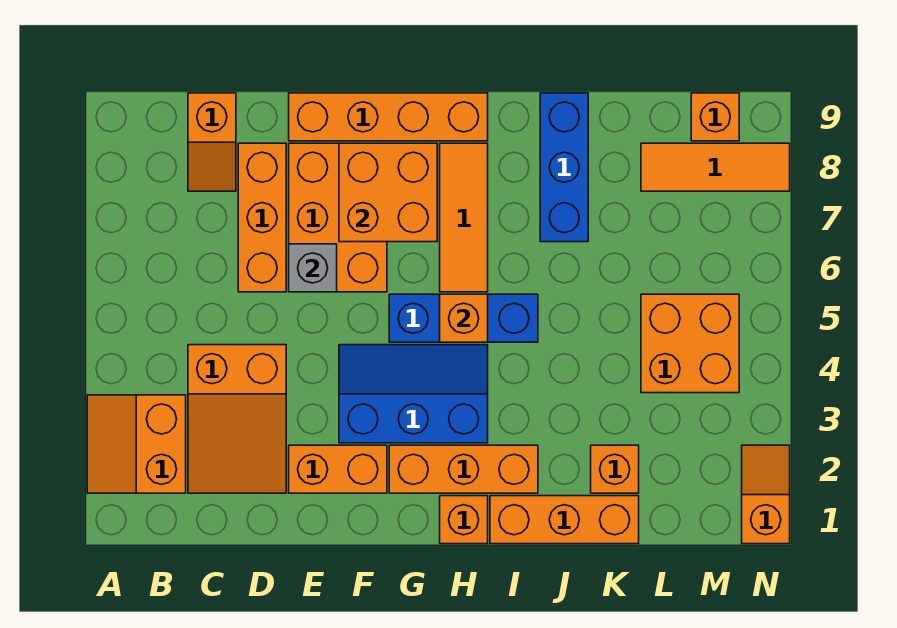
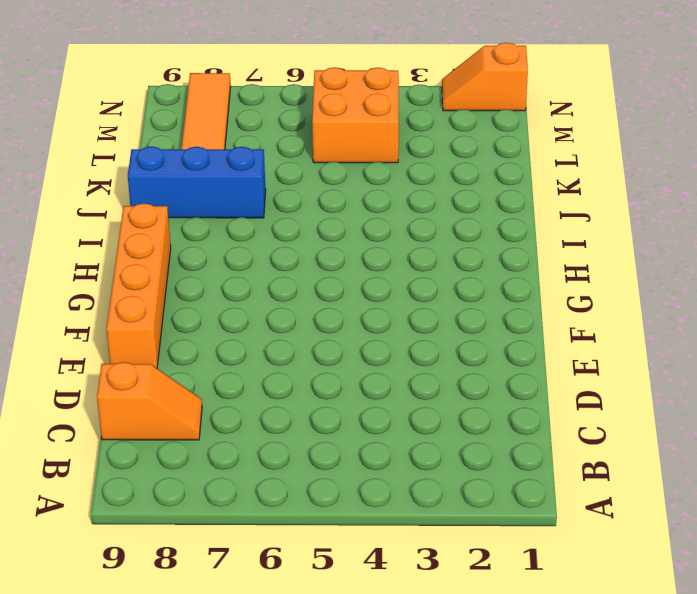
none -> orange 2x2 slope [87,395,186,493]
none -> orange 2x3 slope [188,345,286,493]
none -> orange 1x3 brick [238,143,286,292]

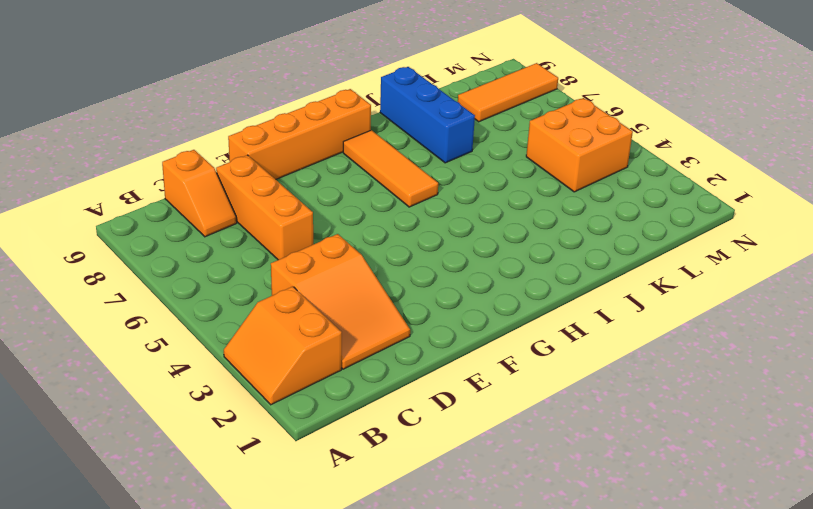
none -> orange 1x2 brick [289,445,387,493]
none -> orange 2x3 brick [289,143,387,292]
none -> blue 2x3 slope [339,345,488,443]

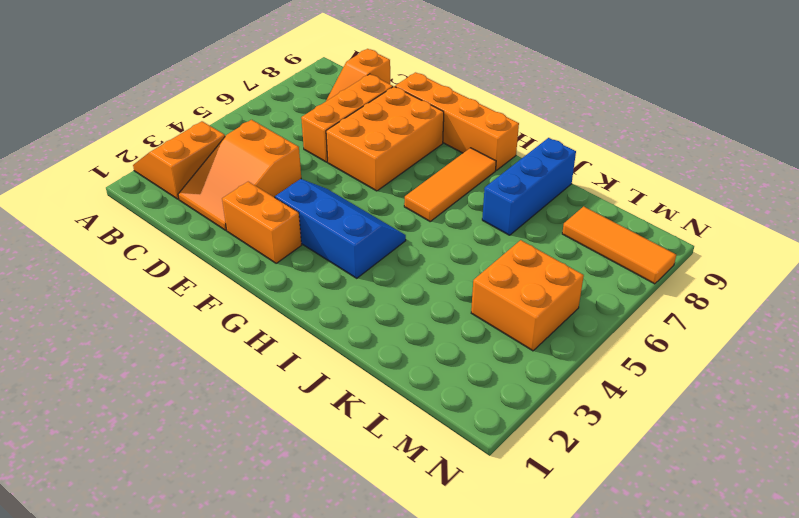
none -> orange 1x3 brick [389,445,538,493]
none -> blue 1x3 brick [389,294,538,342]
none -> orange 1x1 brick [440,496,488,544]

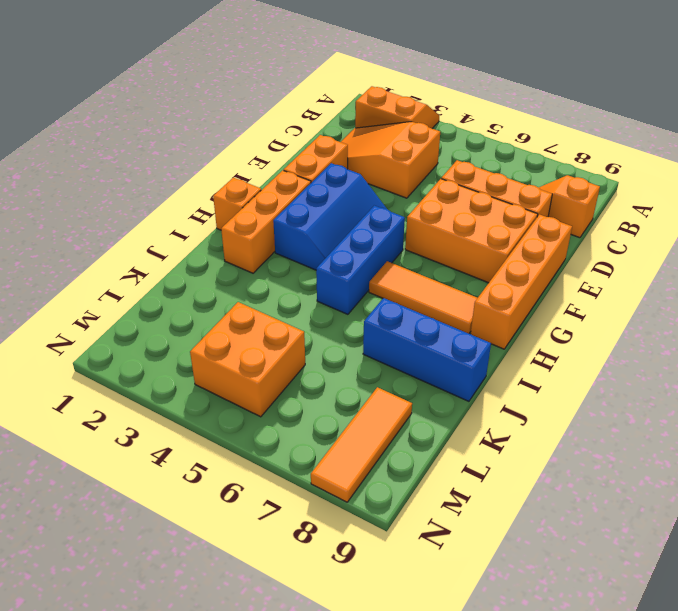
none -> orange 1x3 brick [490,496,639,544]
none -> orange 1x1 brick [591,445,639,493]
none -> orange 1x1 brick [691,93,739,141]

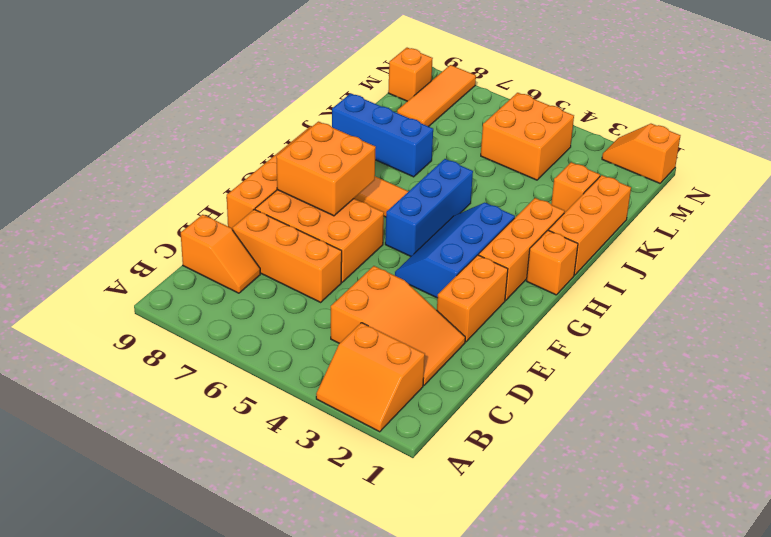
none -> grey 1x1 brick [289,244,337,292]
none -> orange 1x1 brick [440,294,488,342]

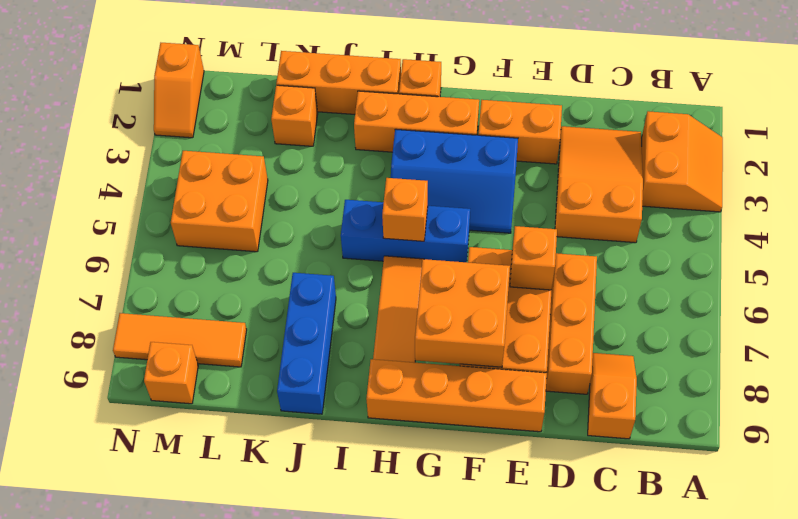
orange 1x1 brick [510,226,557,290] -> grey 1x1 brick [289,244,337,292]

